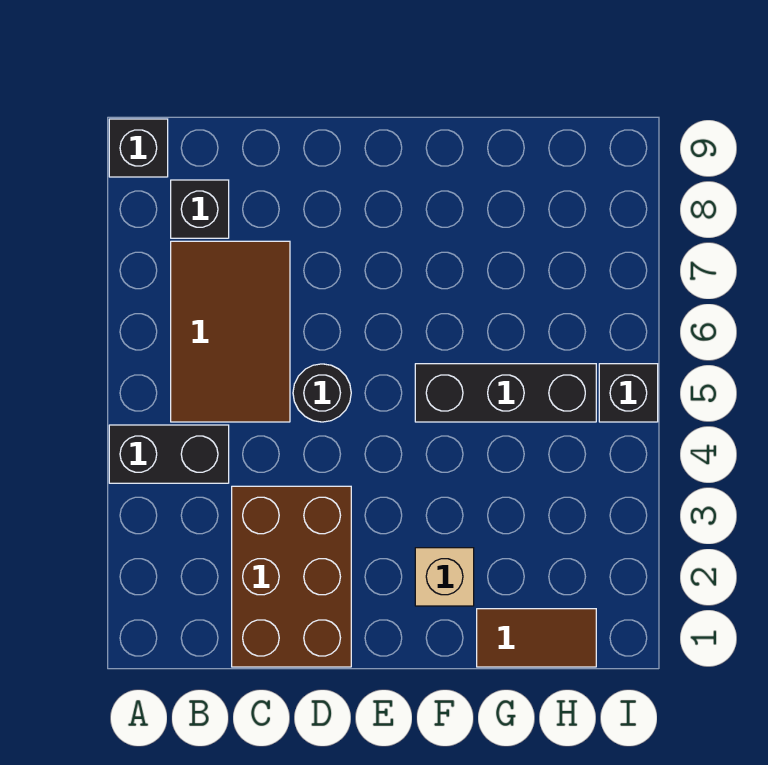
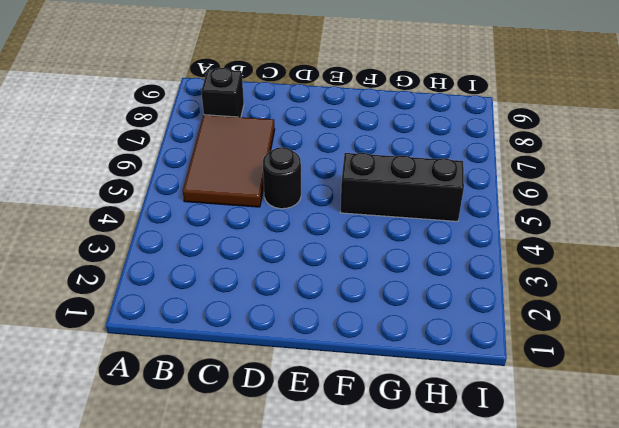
none -> black 1x2 brick [109,425,229,483]
none -> black 1x1 brick [109,119,168,177]

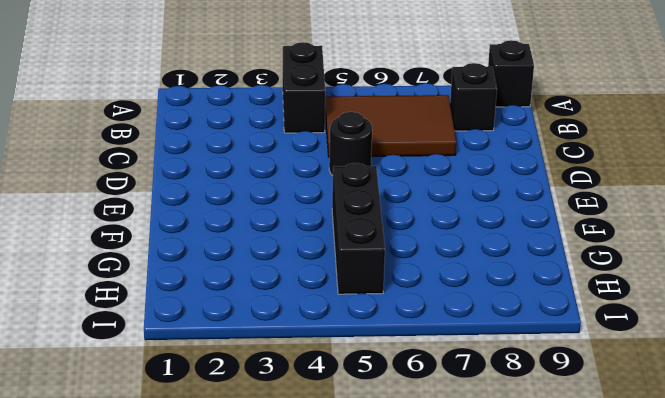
none -> brown 2x3 brick [232,486,351,667]
none -> tan 1x1 brick [415,548,474,606]

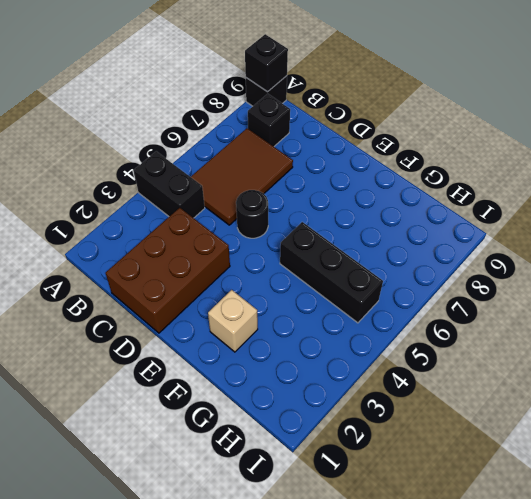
black 1x1 brick [245,34,288,92] -> black 1x1 brick moved to [599,364,658,422]
none -> brown 1x2 tile [477,609,596,667]

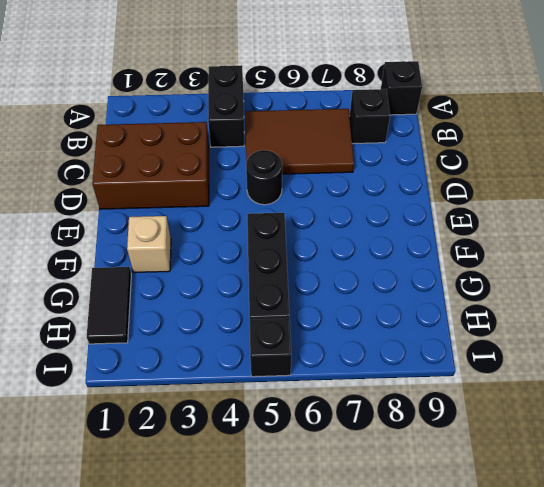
black 1x2 tile [87,267,131,344] -> brown 1x2 tile [477,609,596,667]

